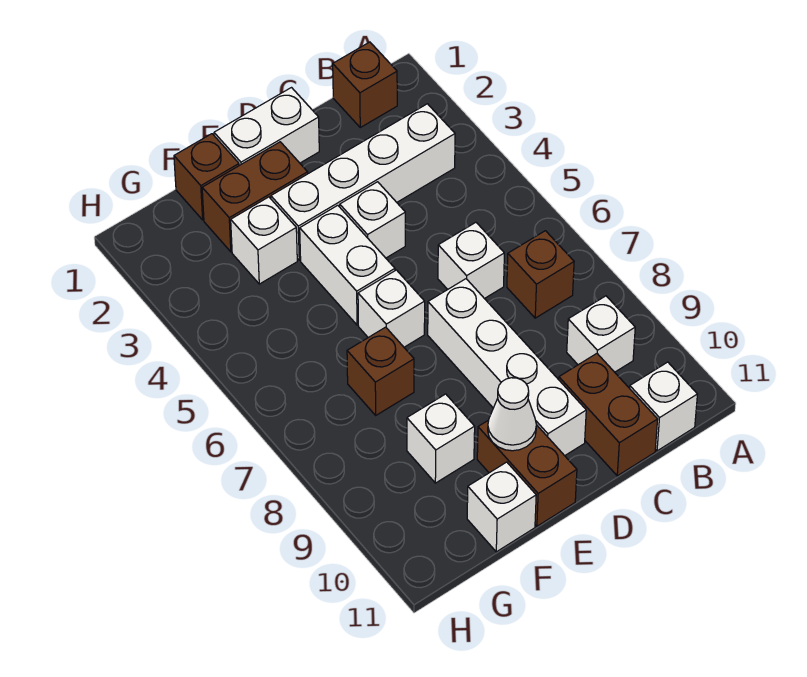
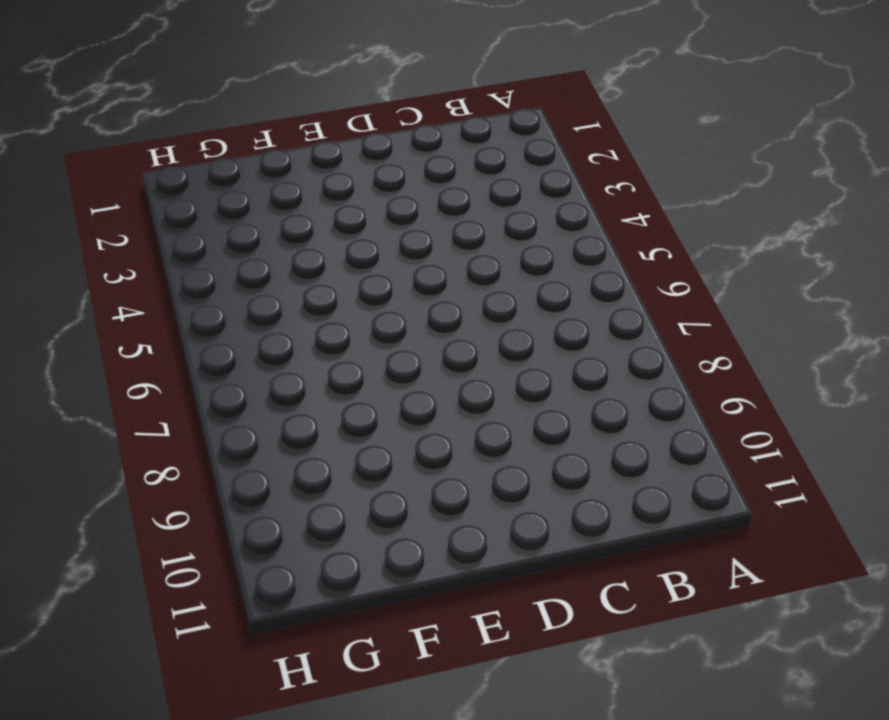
none -> brown 1x1 brick [333,42,397,127]
none -> white 1x4 brick [271,104,455,260]
none -> brown 1x1 brick [507,231,574,318]

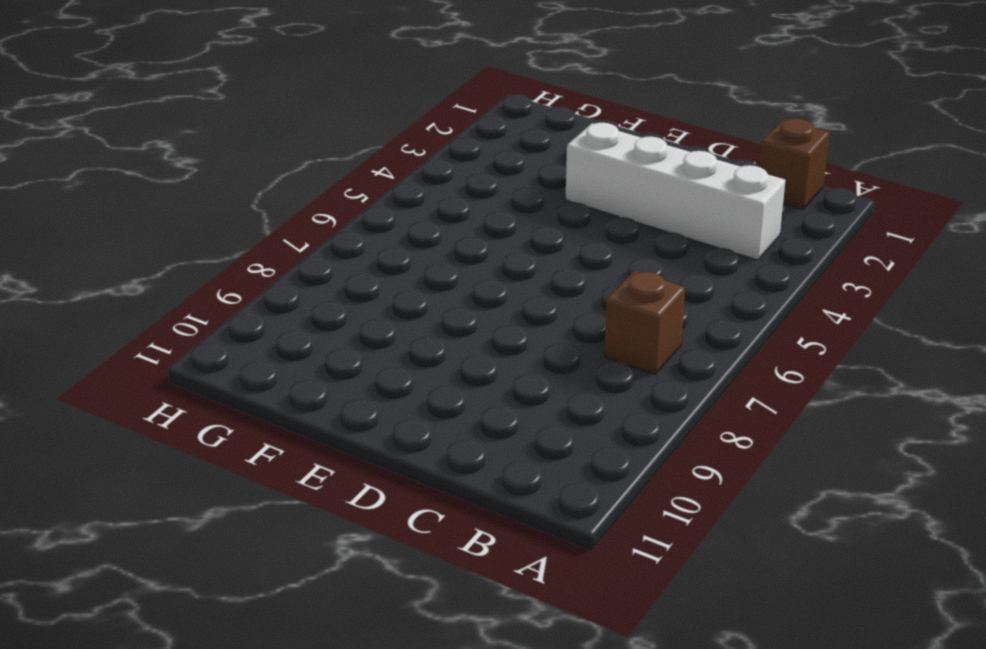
none -> white 1x1 brick [567,296,635,372]
none -> white 1x1 brick [630,362,697,451]
none -> white 1x1 brick [438,222,504,299]

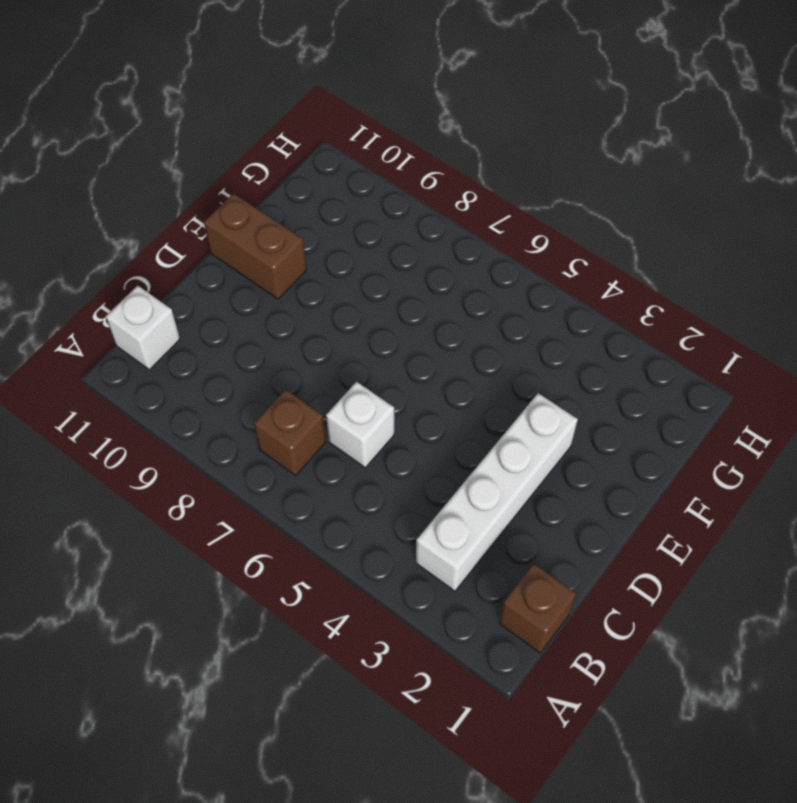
none -> white 1x1 brick [567,296,635,372]
none -> brown 1x2 brick [559,354,658,476]
none -> white 1x2 brick [214,88,319,166]

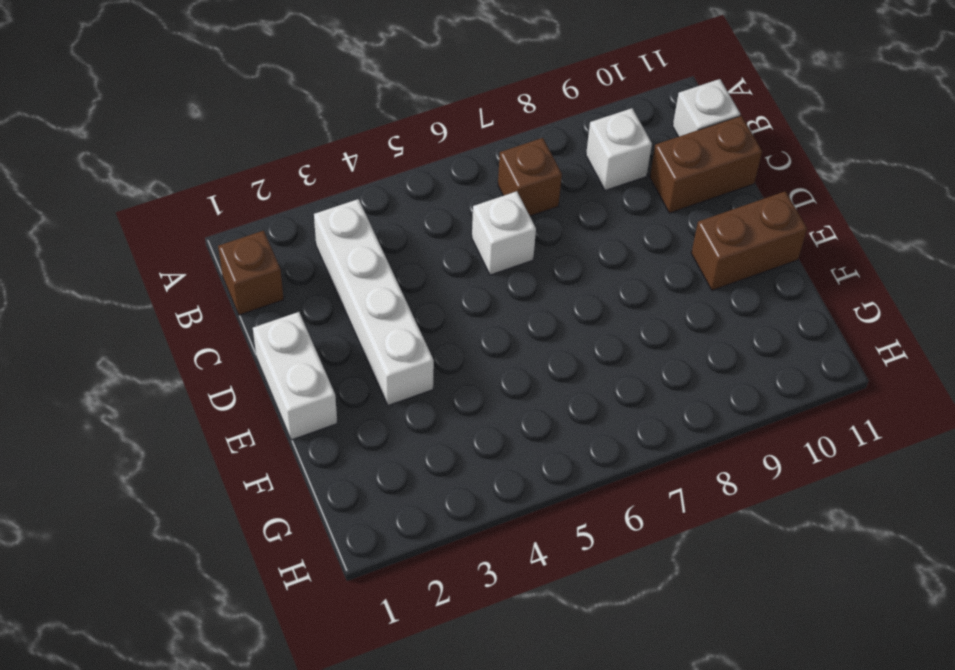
none -> white 1x1 brick [340,182,405,258]
none -> white 1x4 brick [428,279,586,456]
none -> brown 1x2 brick [202,142,308,252]

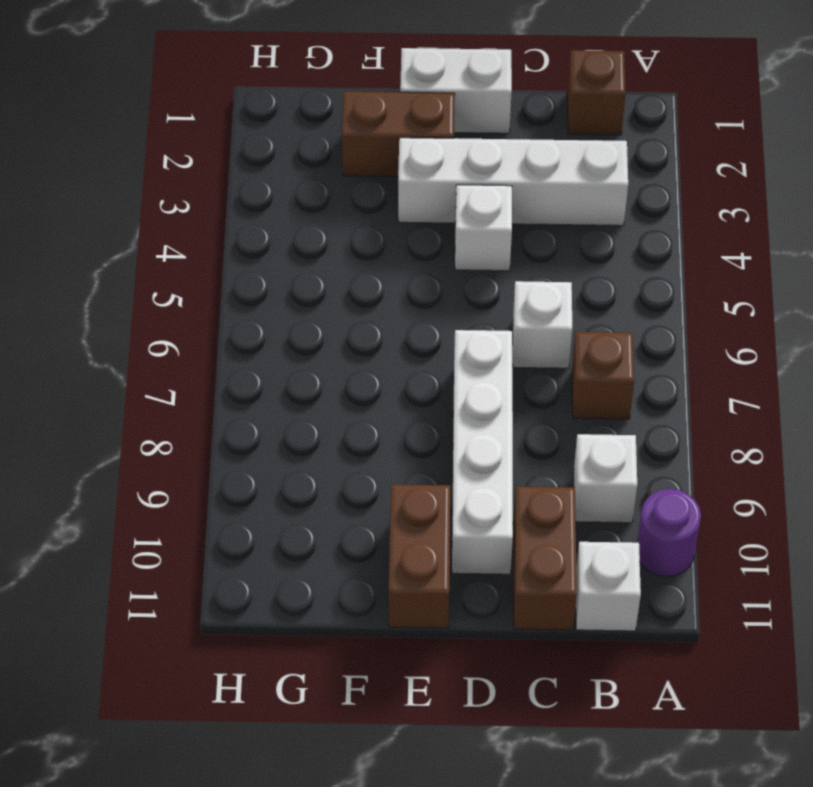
purple 1x1 round brick [637,489,701,577] -> none
none -> white 1x2 brick [300,205,395,325]
none -> white 1x1 brick [358,270,425,347]
none -> brown 1x1 brick [174,134,239,220]

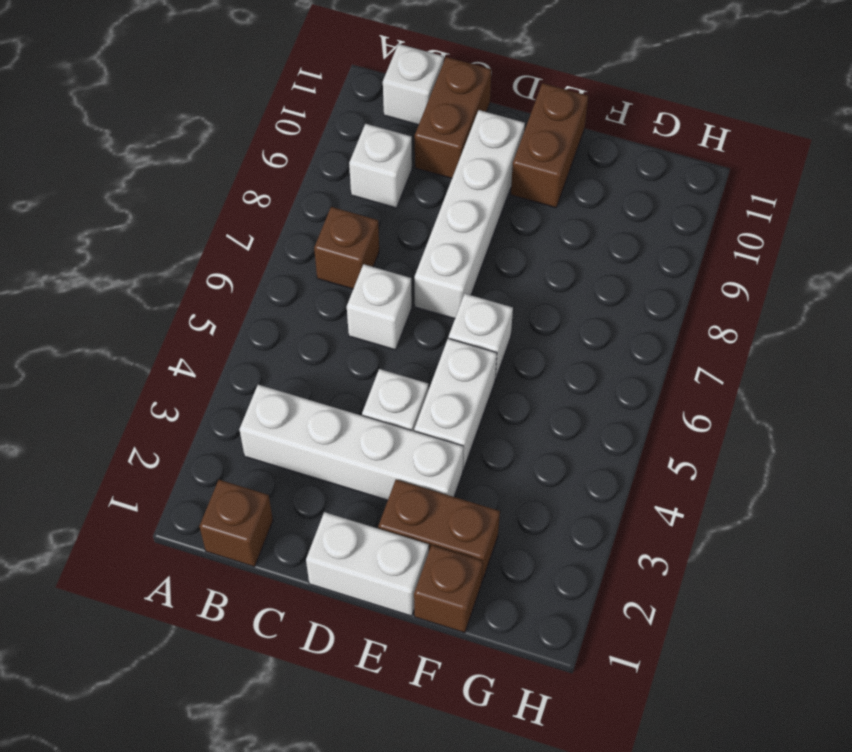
none -> white 1x1 brick [231,197,297,284]
none -> brown 1x1 brick [347,327,414,415]
none -> white 1x1 brick [407,394,475,483]

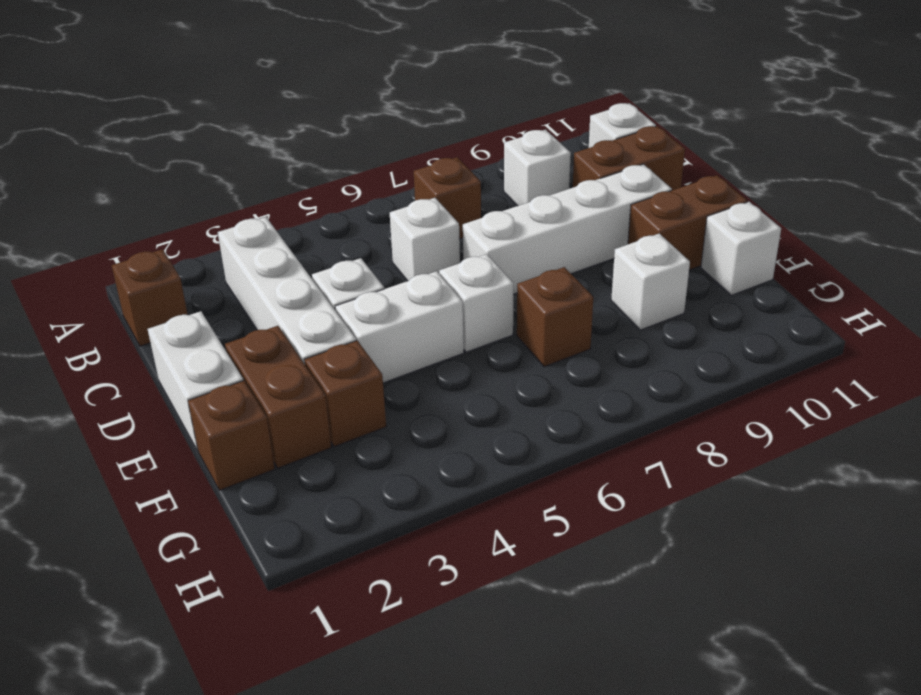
brown 1x1 brick [304,341,386,447] -> white 1x1 brick [231,197,297,284]
none -> white 1x1 cone [488,378,536,451]

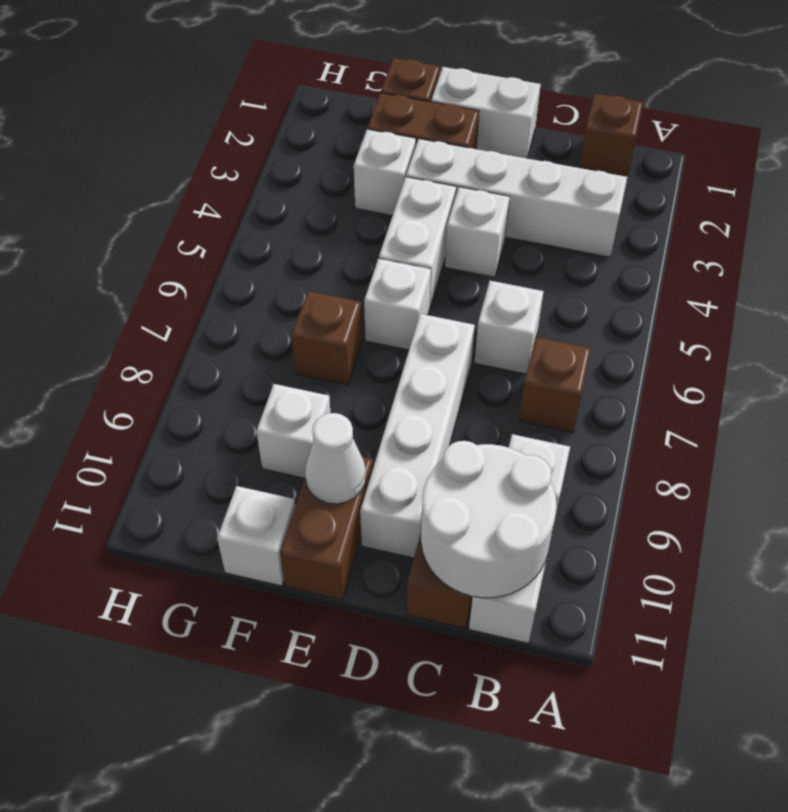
white 2x2 round brick [421,441,557,598] -> none

